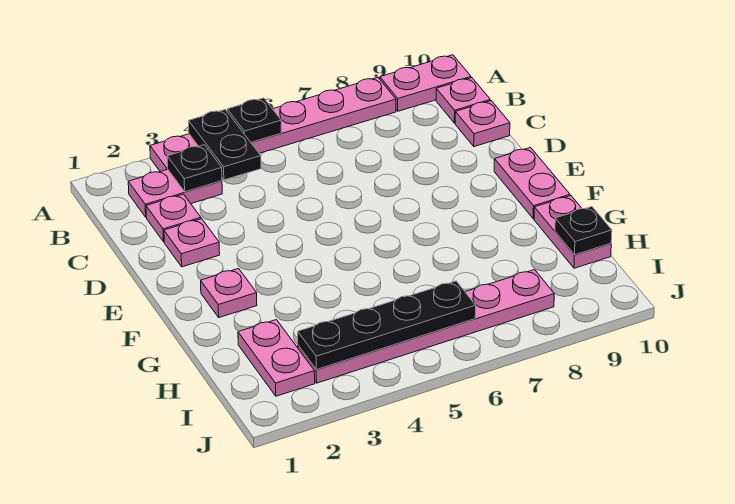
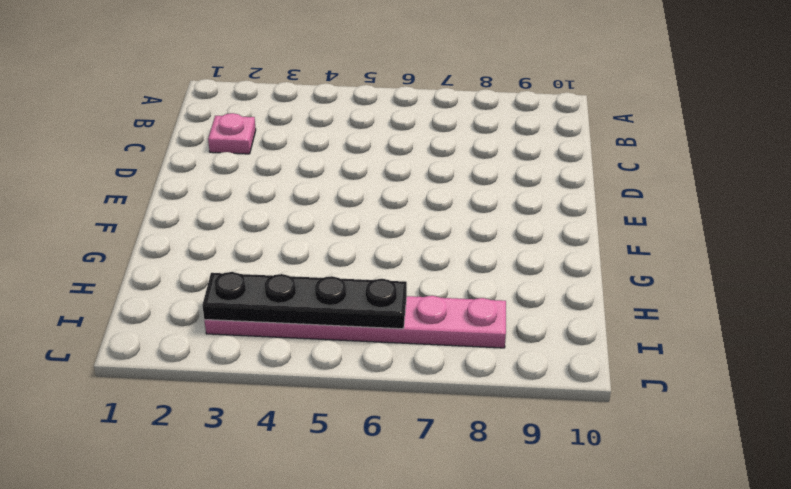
none -> pink 1x6 plate [150,77,396,172]
none -> pink 1x2 plate [380,55,471,111]
none -> pink 1x2 plate [128,169,222,217]

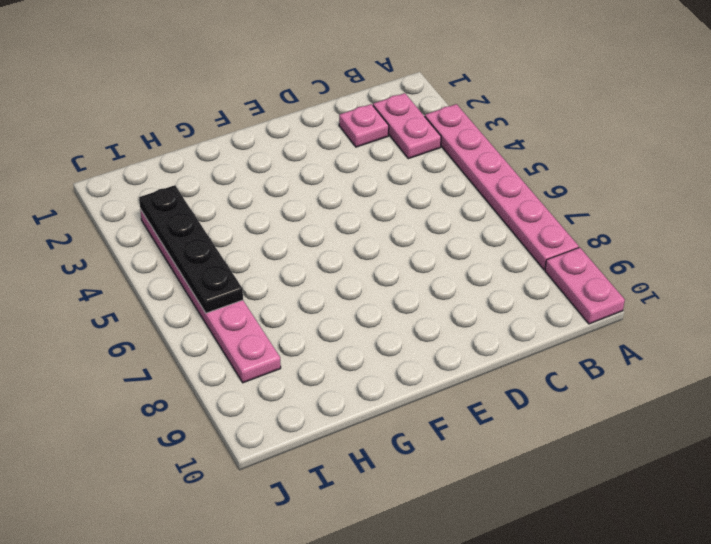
none -> pink 1x1 plate [436,78,490,123]
none -> pink 1x1 plate [455,101,510,147]
none -> pink 1x1 plate [164,219,220,267]

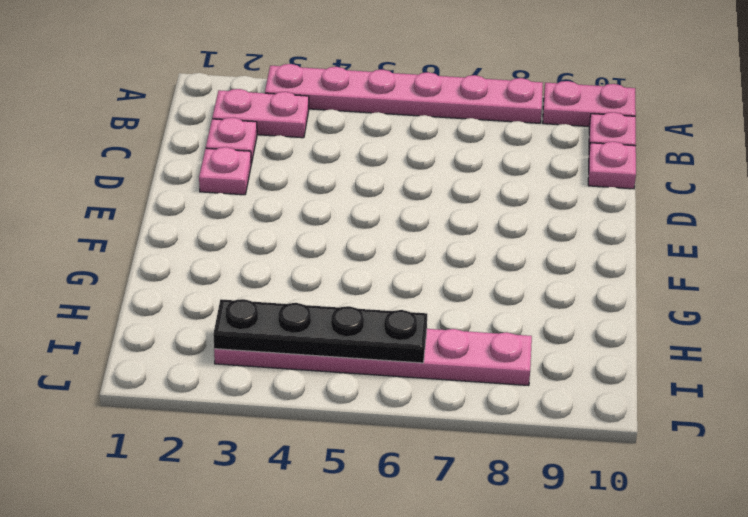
none -> pink 1x2 plate [494,148,570,219]
none -> pink 1x1 plate [201,269,257,318]
none -> pink 1x2 plate [534,196,611,268]

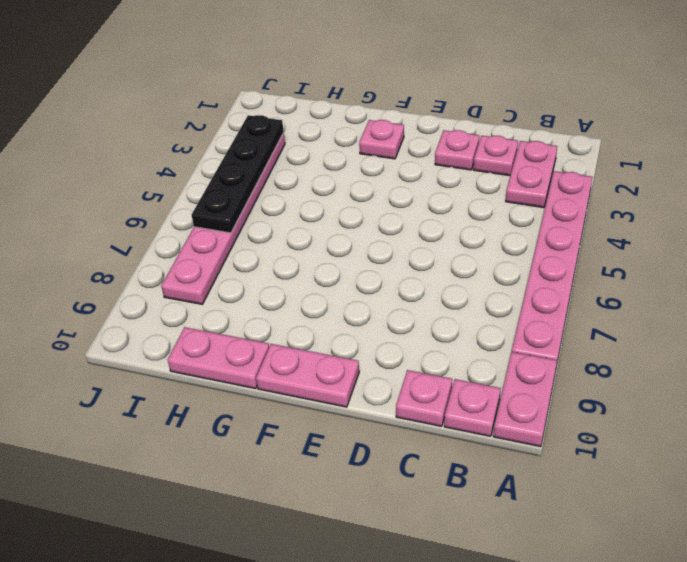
none -> pink 1x2 plate [238,320,315,396]
none -> black 1x2 plate [188,110,261,180]
none -> black 1x1 plate [227,98,281,142]

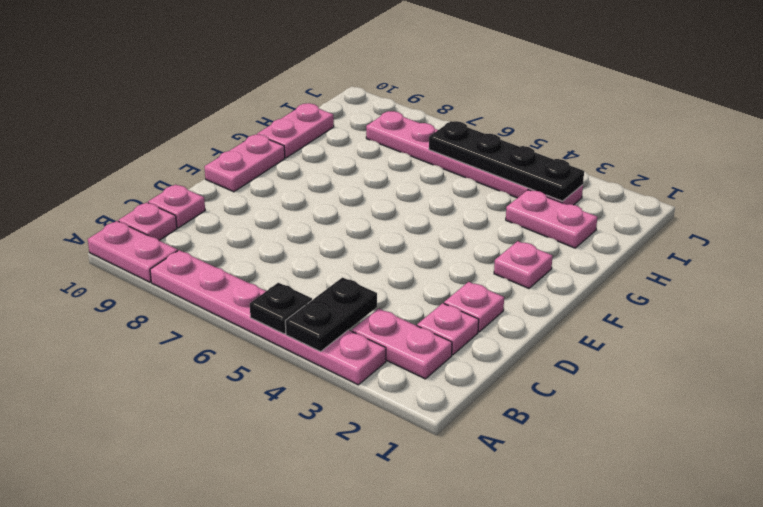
pink 1x2 plate [506,190,597,248] -> pink 1x2 plate turned to [238,320,315,396]
none -> black 1x1 plate [167,145,222,192]
none -> black 1x1 plate [555,207,612,255]

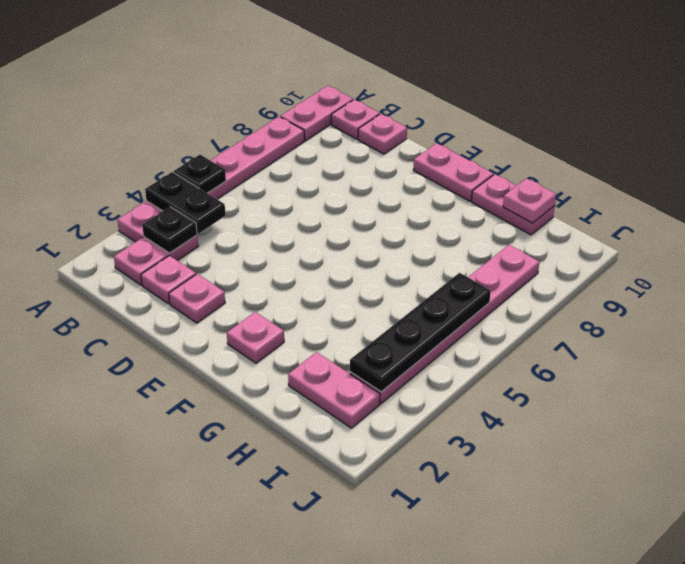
pink 1x1 plate [503,178,556,223] -> black 1x1 plate [555,207,612,255]

